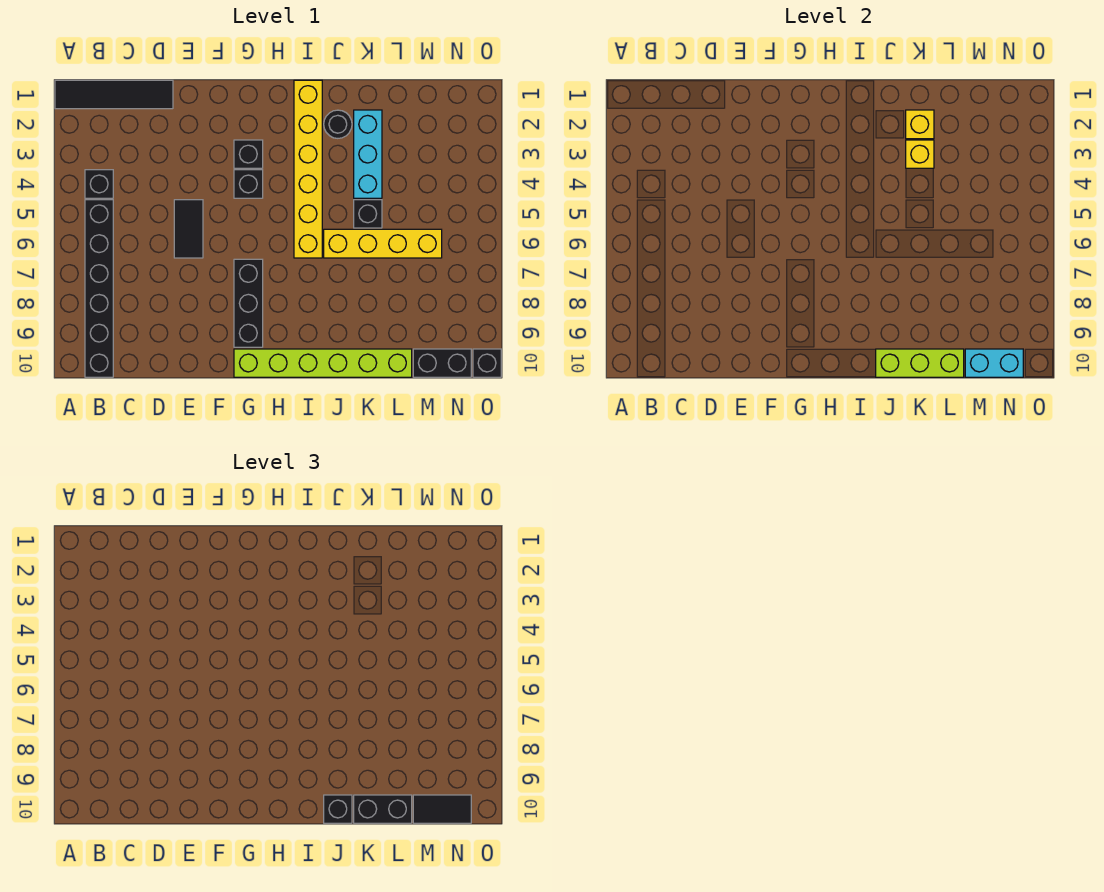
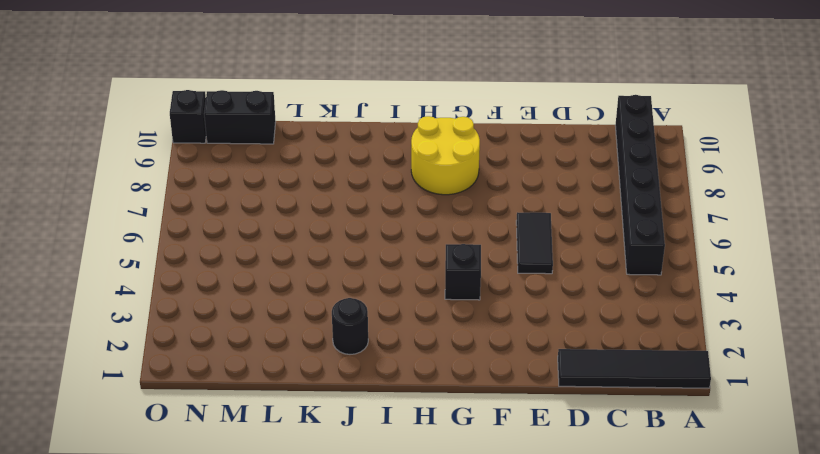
yellow 2x2 round brick [411,116,480,195] -> black 1x3 brick [234,259,263,347]
none -> black 1x1 brick [85,170,113,198]
none -> black 1x1 brick [234,140,263,168]
none -> lime 1x6 brick [234,349,412,377]

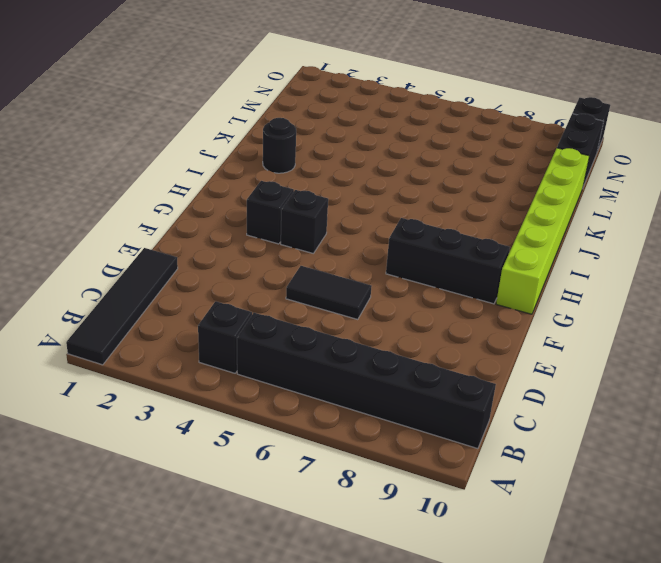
none -> yellow 1x6 brick [294,80,322,258]
none -> yellow 1x4 brick [324,229,442,258]
none -> cyan 1x3 brick [354,110,382,198]

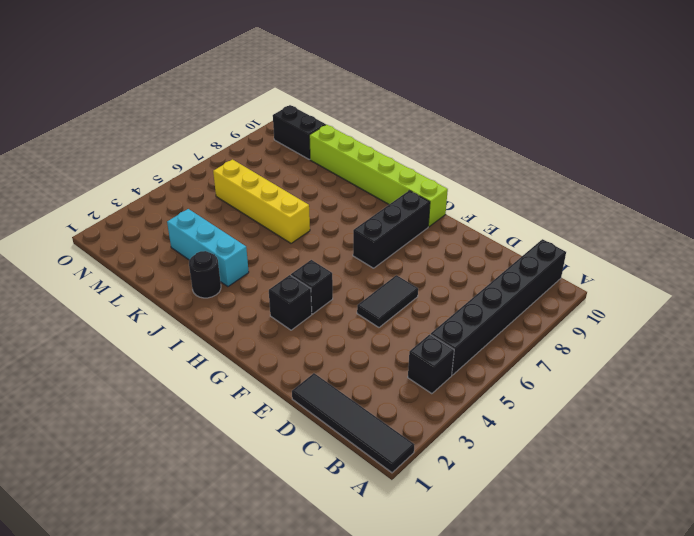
cyan 1x3 brick [167,209,249,287] -> cyan 1x3 brick turned to [354,110,382,198]
none -> yellow 1x6 brick [294,80,322,258]
none -> black 1x1 brick [354,200,382,228]
none -> black 1x1 brick [473,349,501,377]

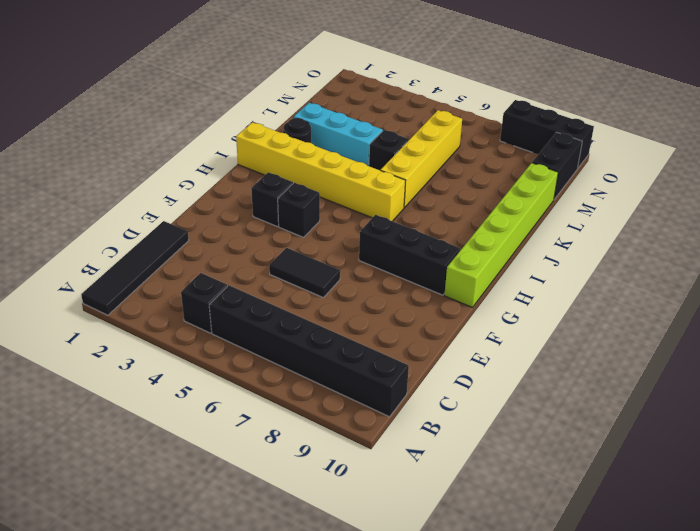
black 1x3 brick [500,100,594,168] -> black 1x1 brick [473,349,501,377]
none -> lime 1x3 brick [876,349,964,377]
none -> yellow 1x1 brick [906,110,934,139]
none -> yellow 1x1 brick [906,140,934,168]

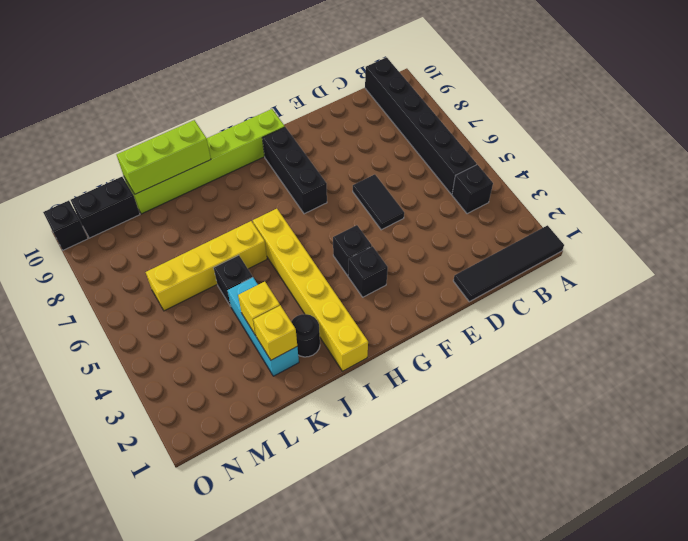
none -> cyan 1x2 brick [965,349,1023,377]
none -> black 1x1 brick [324,795,352,823]
none -> black 1x2 brick [354,795,412,823]

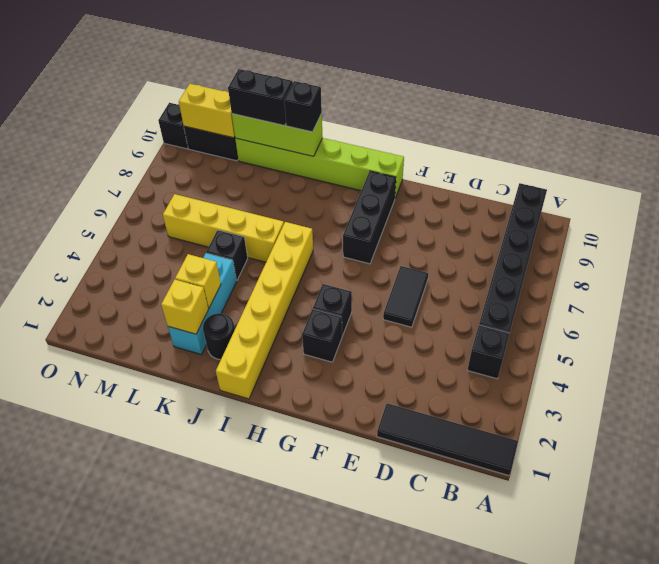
yellow 1x2 brick [179,84,235,138] -> cyan 1x2 brick [965,349,1023,377]
none -> black 1x2 tile [413,795,471,823]

